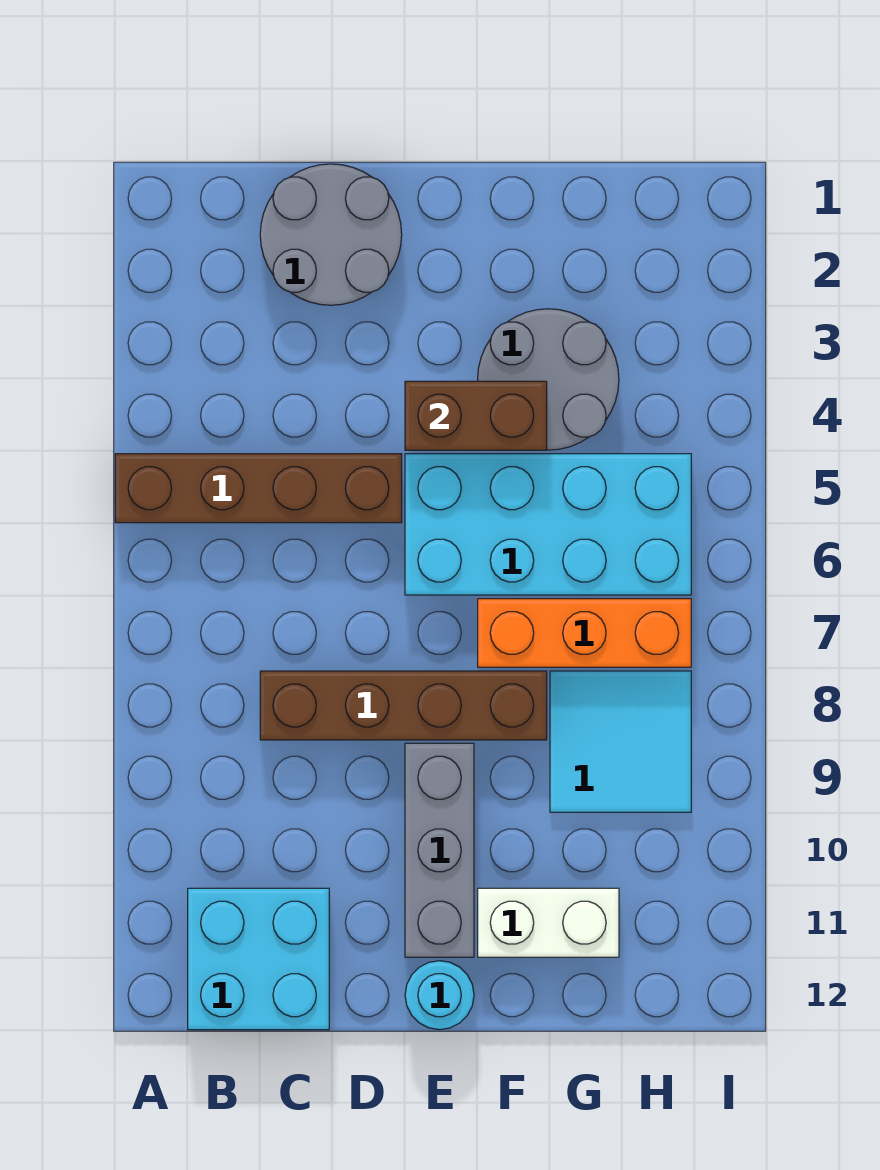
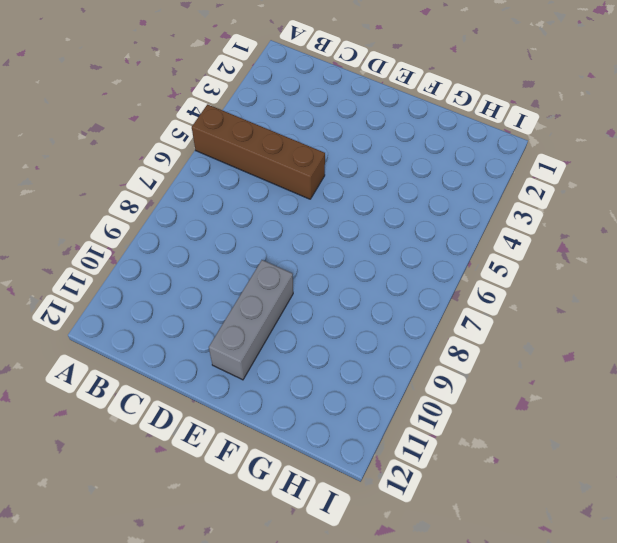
none -> cyan 2x2 brick [188,888,329,1030]
none -> grey 2x2 round brick [260,164,402,305]
none -> brown 1x4 brick [260,671,547,740]

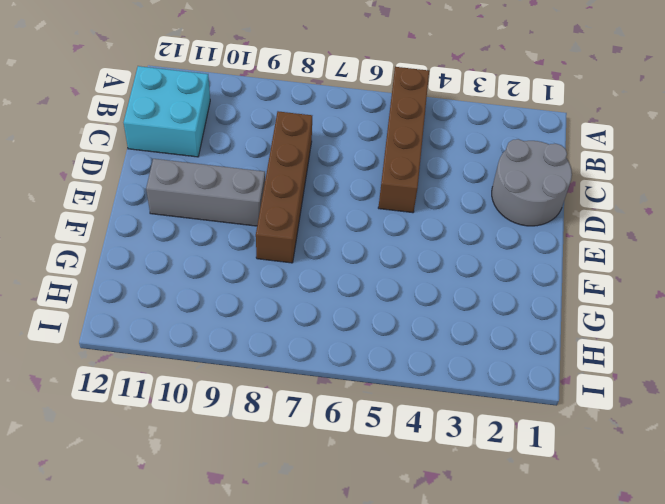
none -> cyan 2x4 brick [405,454,691,595]
none -> cyan 1x1 round brick [405,961,474,1030]
none -> grey 2x2 round brick [478,309,619,450]

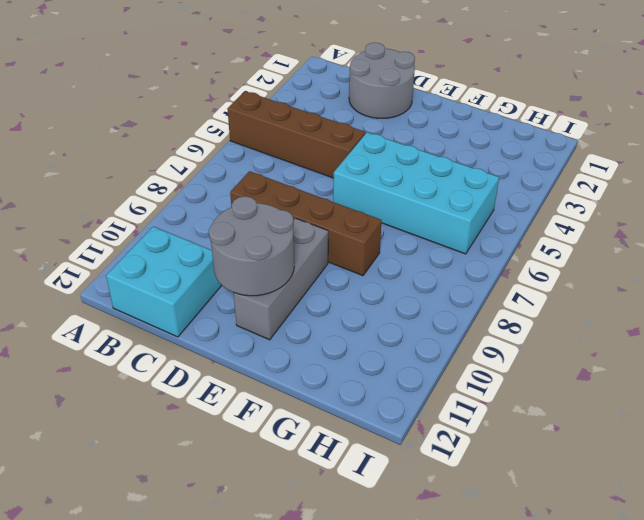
grey 2x2 round brick [209,196,294,296] -> grey 2x2 round brick moved to [478,309,619,450]
none -> cyan 1x1 round brick [405,961,474,1030]
none -> orange 1x3 brick [478,599,691,667]
none -> white 1x2 brick [478,888,619,957]

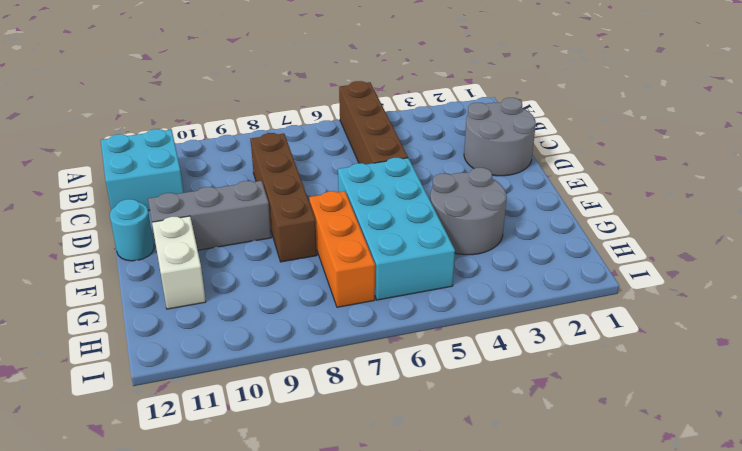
none -> cyan 2x2 tile [550,671,691,812]
none -> brown 1x2 brick [405,381,547,450]

